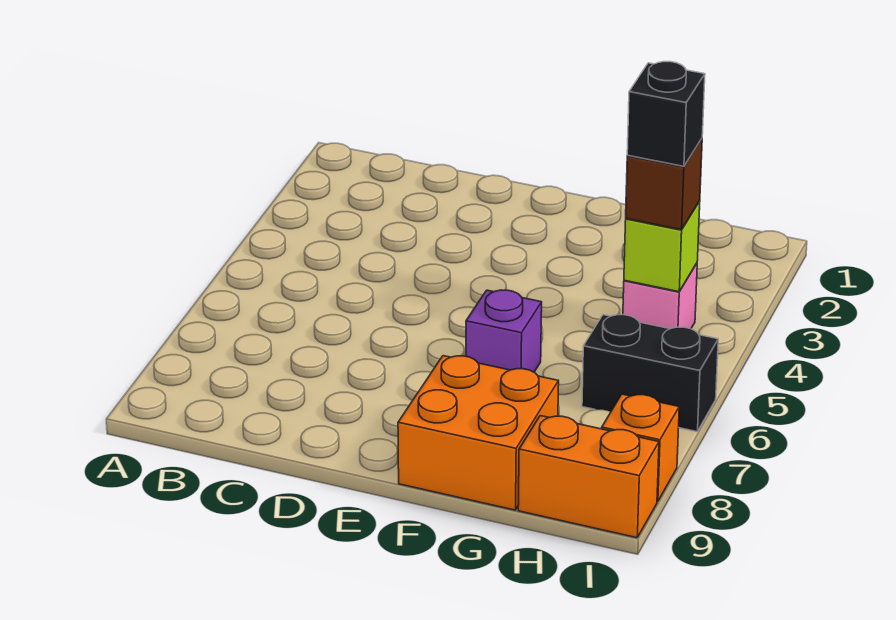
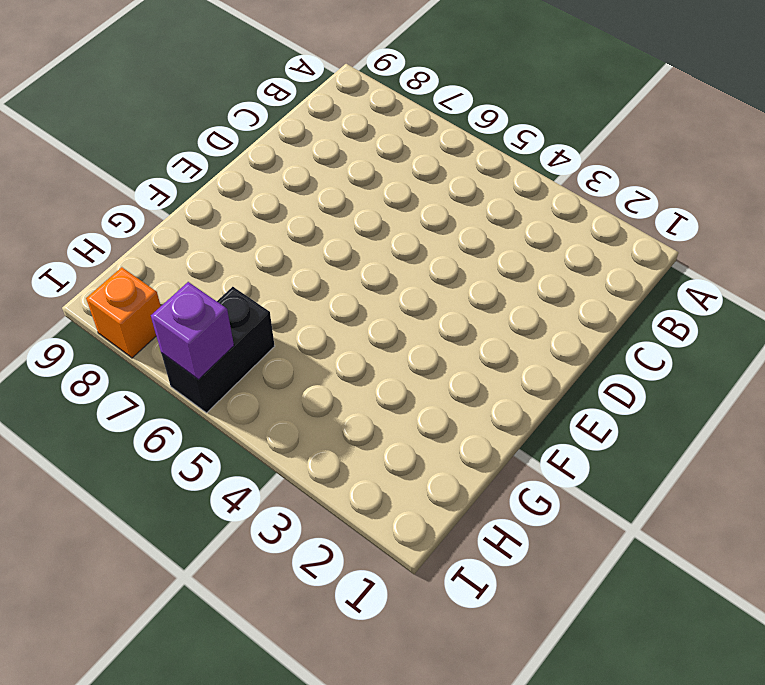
purple 1x1 brick [151,282,234,379] -> purple 1x1 brick moved to [466,290,542,372]
none -> orange 2x2 brick [398,356,559,510]
none -> pink 1x1 brick [623,263,697,329]

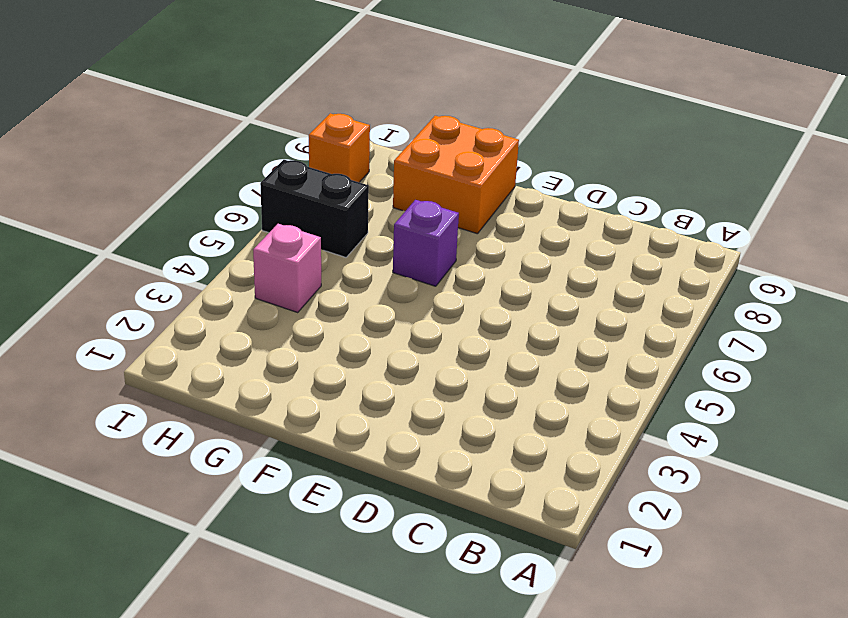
none -> orange 1x2 brick [518,416,659,538]
none -> lime 1x1 brick [624,201,700,292]

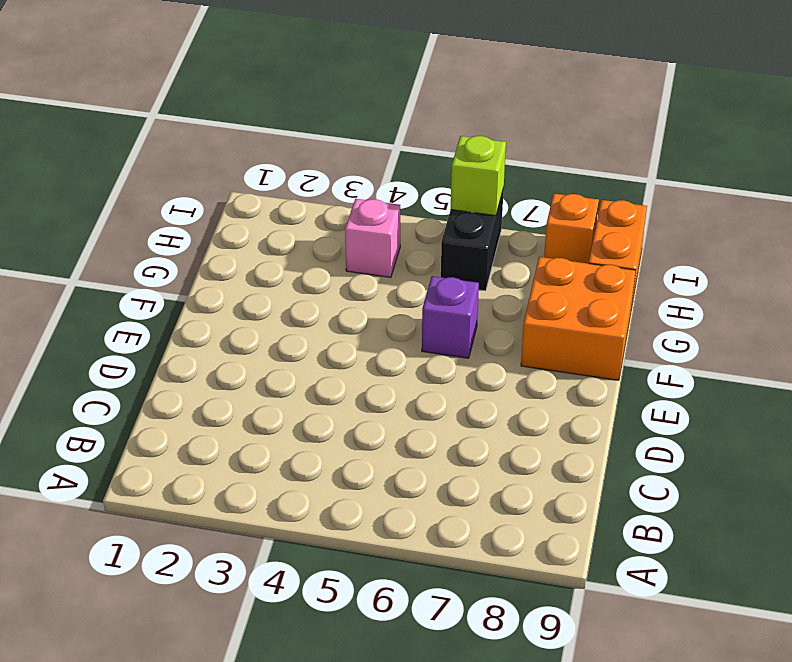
lime 1x1 brick [451,136,506,216] -> lime 1x1 brick moved to [624,201,700,292]
none -> brown 1x1 brick [626,139,702,230]
none -> black 1x1 brick [627,62,705,166]

